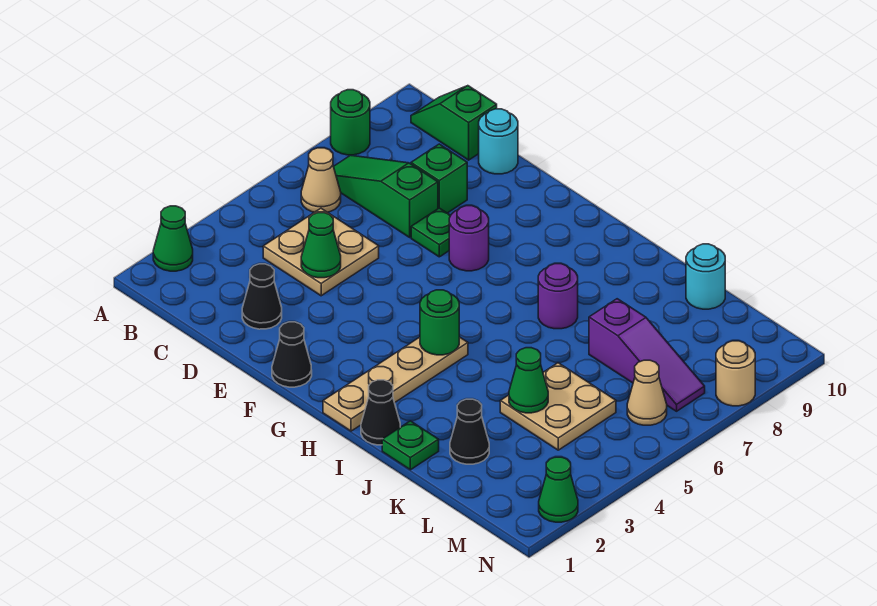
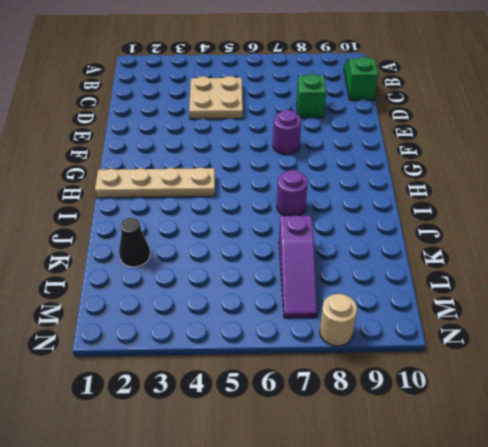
none -> green 1x1 cone [153,206,193,271]
none -> green 1x1 round brick [331,90,370,155]
none -> tan 1x1 cone [301,148,341,212]

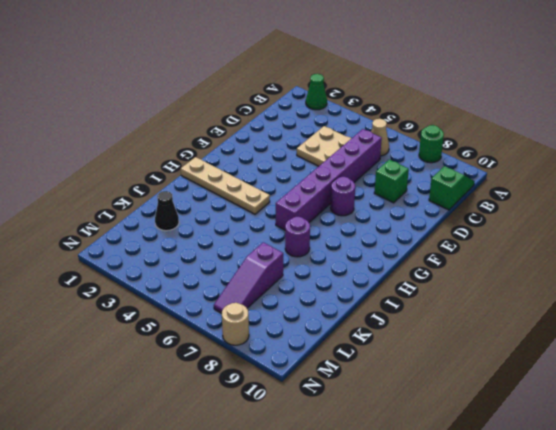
purple 1x6 brick [276,129,382,230] -> none
none -> green 1x3 slope [334,155,438,237]
none -> black 1x1 cone [242,264,282,329]
none -> cyan 1x1 round brick [479,109,518,174]

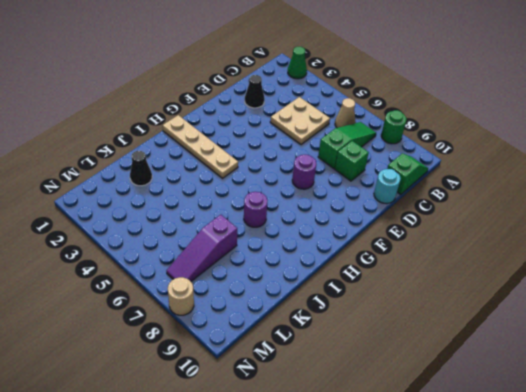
none -> green 1x1 plate [411,208,451,257]
none -> black 1x1 cone [272,322,312,387]
none -> black 1x1 cone [361,380,400,445]

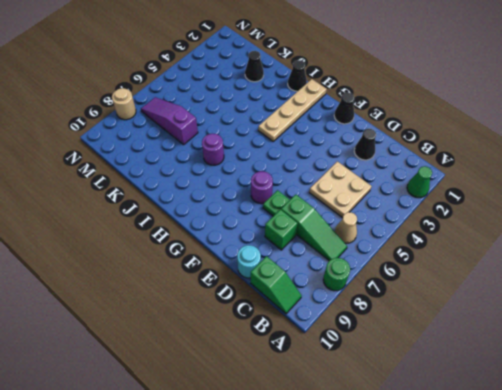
none -> green 1x1 plate [382,421,439,470]
none -> tan 2x2 plate [500,363,616,450]
none -> cyan 1x1 round brick [686,244,725,309]

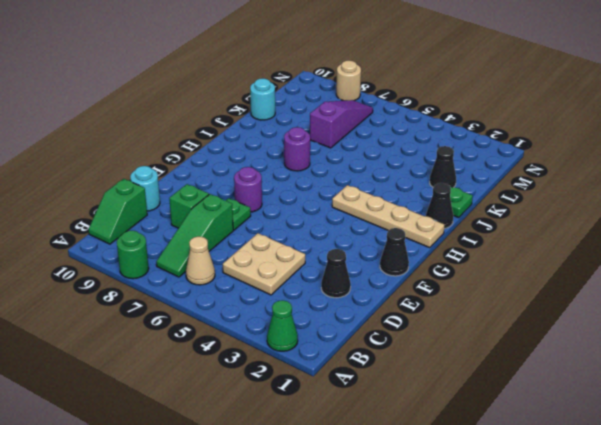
none -> tan 2x2 plate [500,363,616,450]
none -> tan 1x1 cone [627,360,667,425]
none -> green 1x1 cone [539,457,578,522]

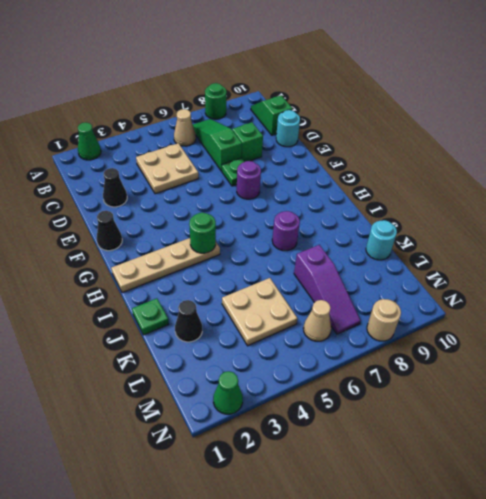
none -> black 1x1 cone [361,380,400,445]
none -> green 1x1 cone [301,213,341,278]
none -> green 1x1 cone [509,348,548,413]

